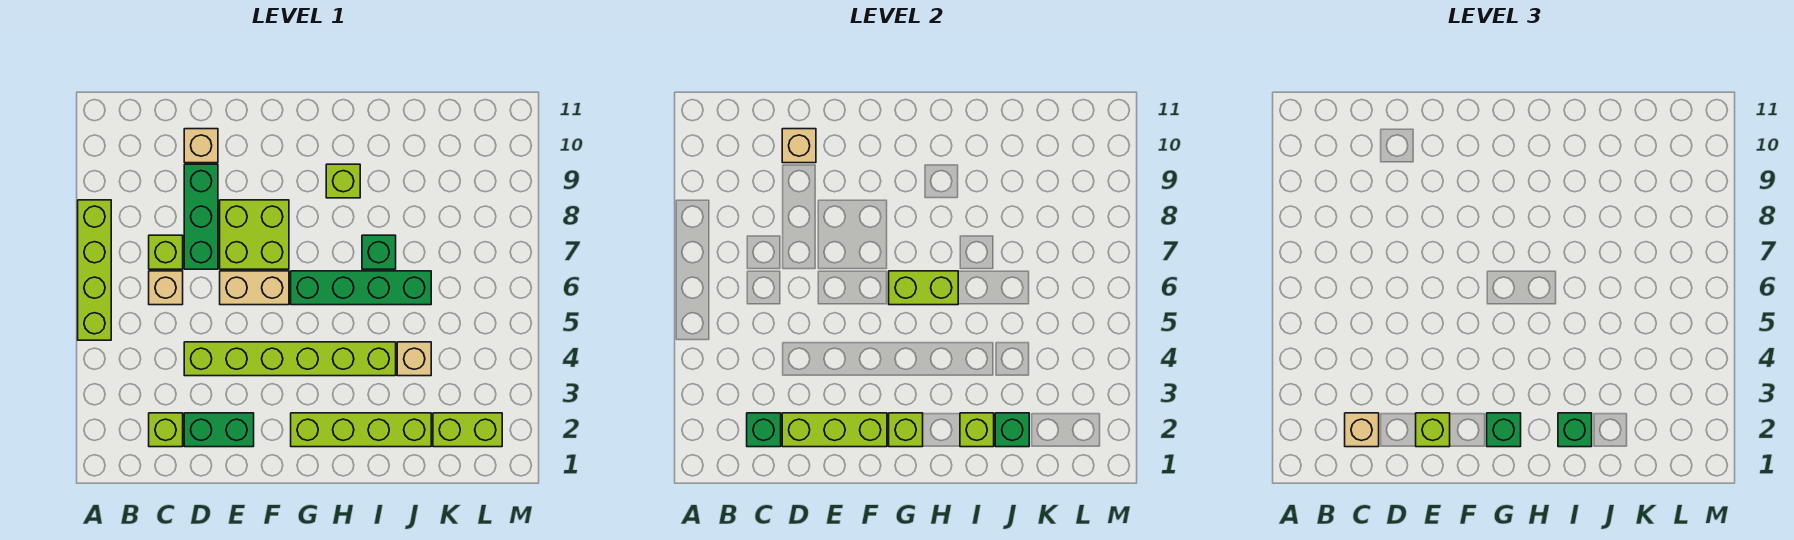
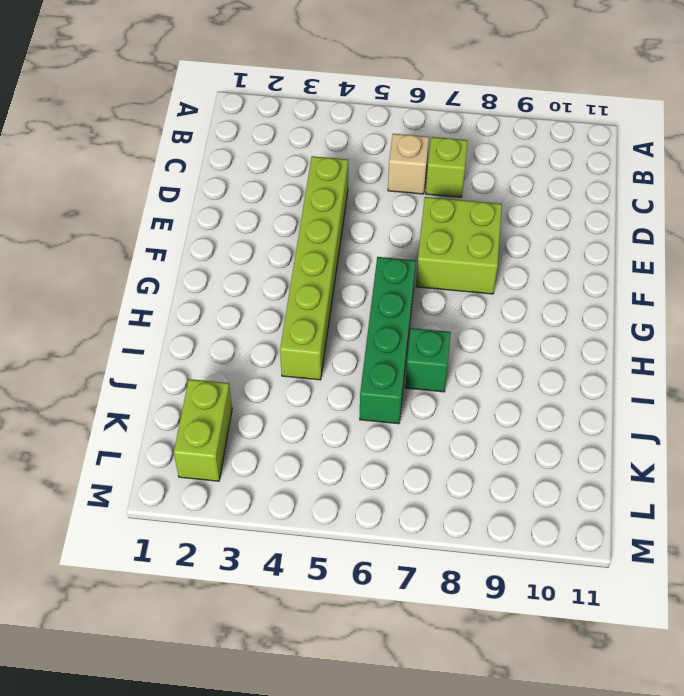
none -> lime 1x4 brick [78,200,111,340]
none -> lime 1x1 brick [149,413,183,447]
none -> green 1x2 brick [184,413,254,447]

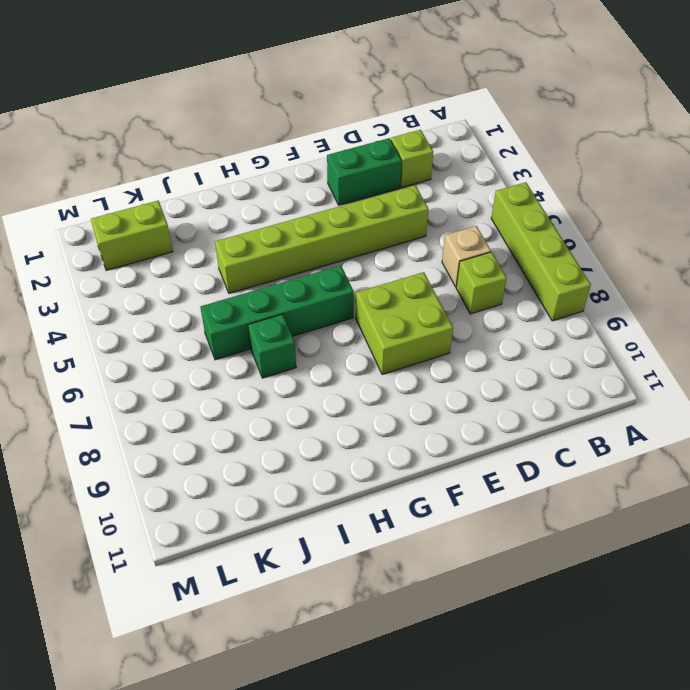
none -> green 1x3 brick [184,164,218,269]
none -> tan 1x1 brick [184,129,218,163]
none -> tan 1x2 brick [220,271,289,305]

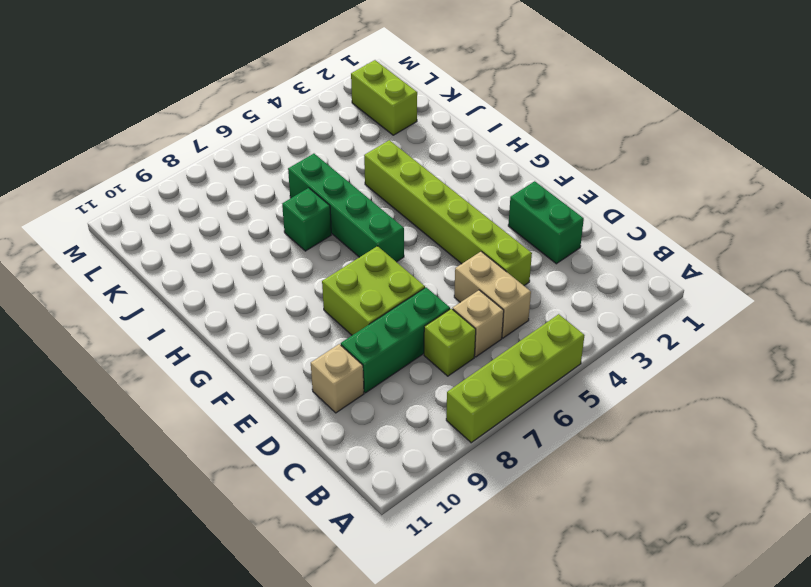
tan 1x2 brick [454,252,531,338] -> tan 1x2 brick moved to [220,271,289,305]
none -> lime 1x1 brick [149,413,183,447]
none -> lime 1x4 brick [291,413,431,447]
none -> lime 1x1 brick [326,164,360,198]

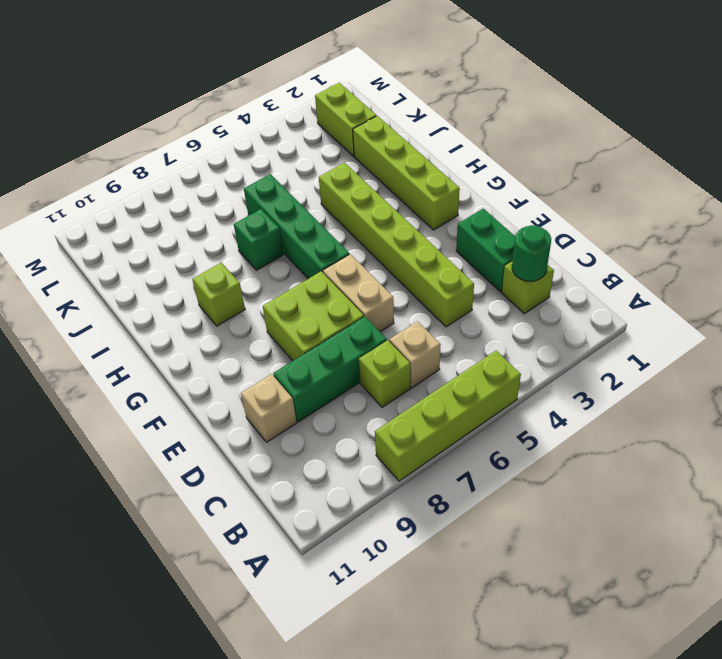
green 1x1 round brick [512,225,551,281] -> green 1x1 brick [747,413,781,447]
none -> tan 1x1 brick [397,342,431,376]
none -> lime 1x3 brick [782,413,887,447]
none -> tan 1x1 brick [782,129,816,163]

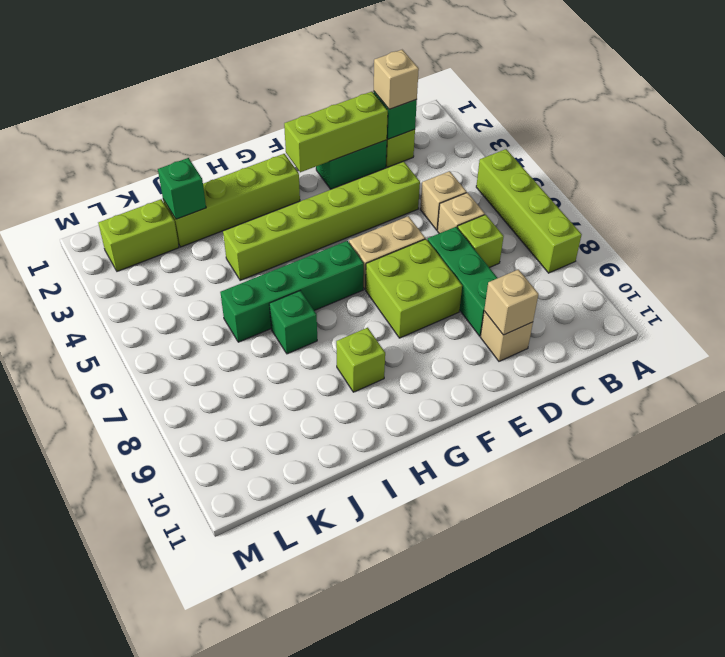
tan 1x1 brick [420,171,467,230] -> tan 1x1 brick moved to [397,342,431,376]
none -> lime 1x1 brick [889,413,923,447]
none -> lime 1x2 brick [889,271,958,305]
none -> lime 1x1 brick [960,413,994,447]

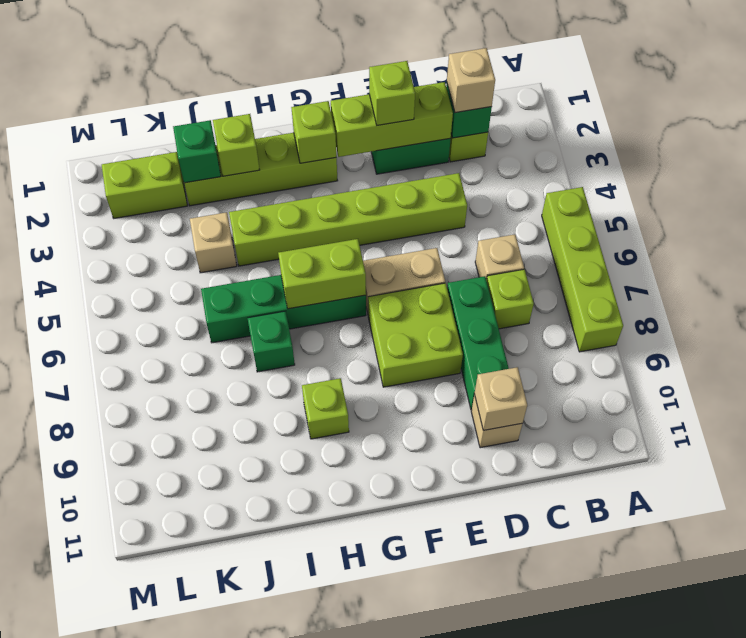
none -> green 1x1 brick [1487,413,1521,447]
none -> green 1x1 brick [1558,413,1592,447]

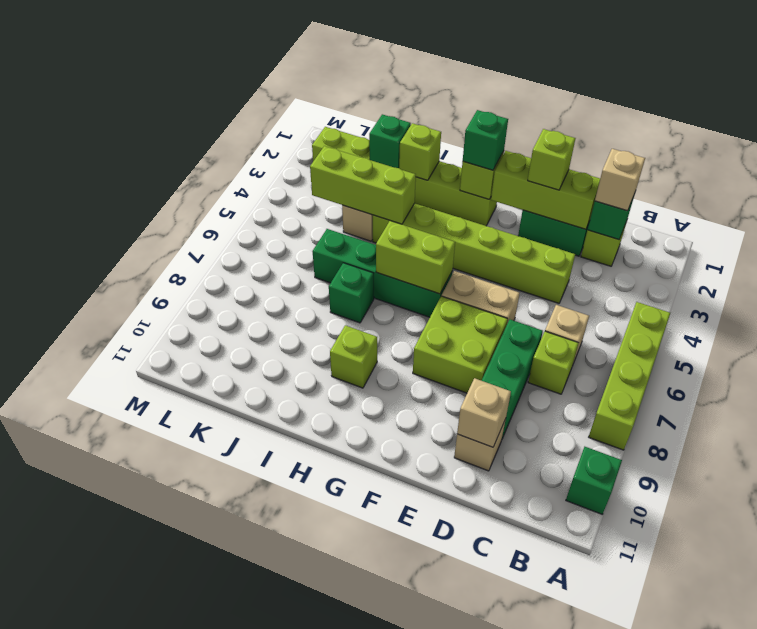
green 1x1 brick [566,447,622,514] -> green 1x1 brick moved to [1558,413,1592,447]
lime 1x3 brick [310,146,416,224] -> none

